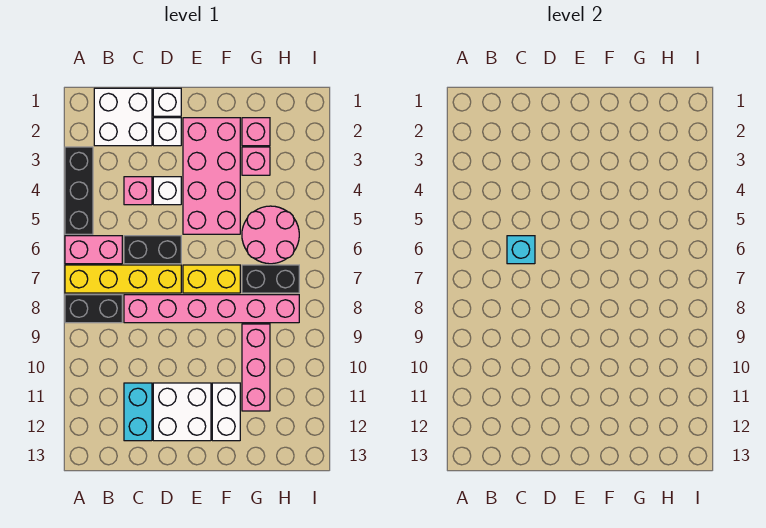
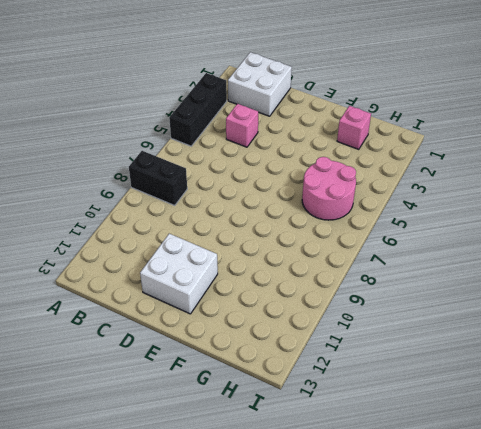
none -> pink 1x2 brick [65,236,122,264]
none -> yellow 1x4 brick [65,265,181,293]
none -> black 1x2 brick [124,236,181,264]

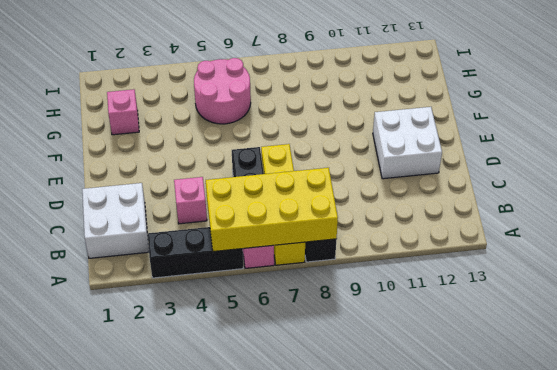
yellow 2x4 brick [206,168,338,252] -> none
none -> pink 1x6 brick [124,295,299,323]
none -> cyan 1x2 brick [124,383,152,441]
none -> white 1x1 brick [153,88,181,116]

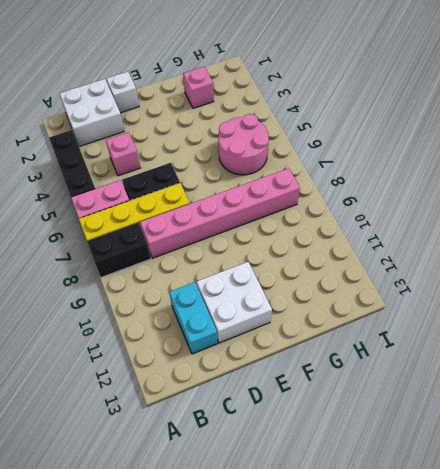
none -> white 1x1 brick [153,118,181,146]
none -> white 1x1 brick [153,177,181,205]
none -> pink 2x4 brick [183,118,240,234]

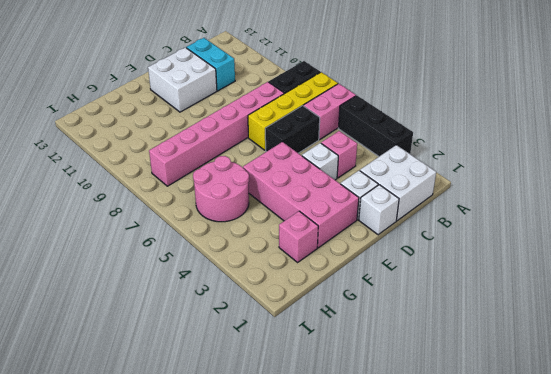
none -> yellow 1x2 brick [183,265,240,293]
none -> white 1x2 brick [212,383,240,441]
none -> pink 1x1 brick [242,147,270,175]

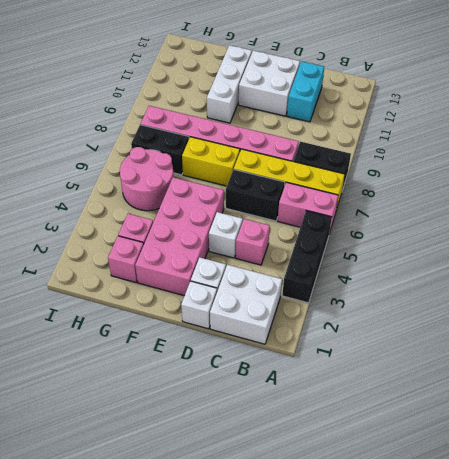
white 1x3 brick [207,45,252,123] -> white 1x2 brick [212,383,240,441]
none -> pink 1x3 brick [242,324,270,411]
none -> cyan 1x1 brick [507,236,535,264]

